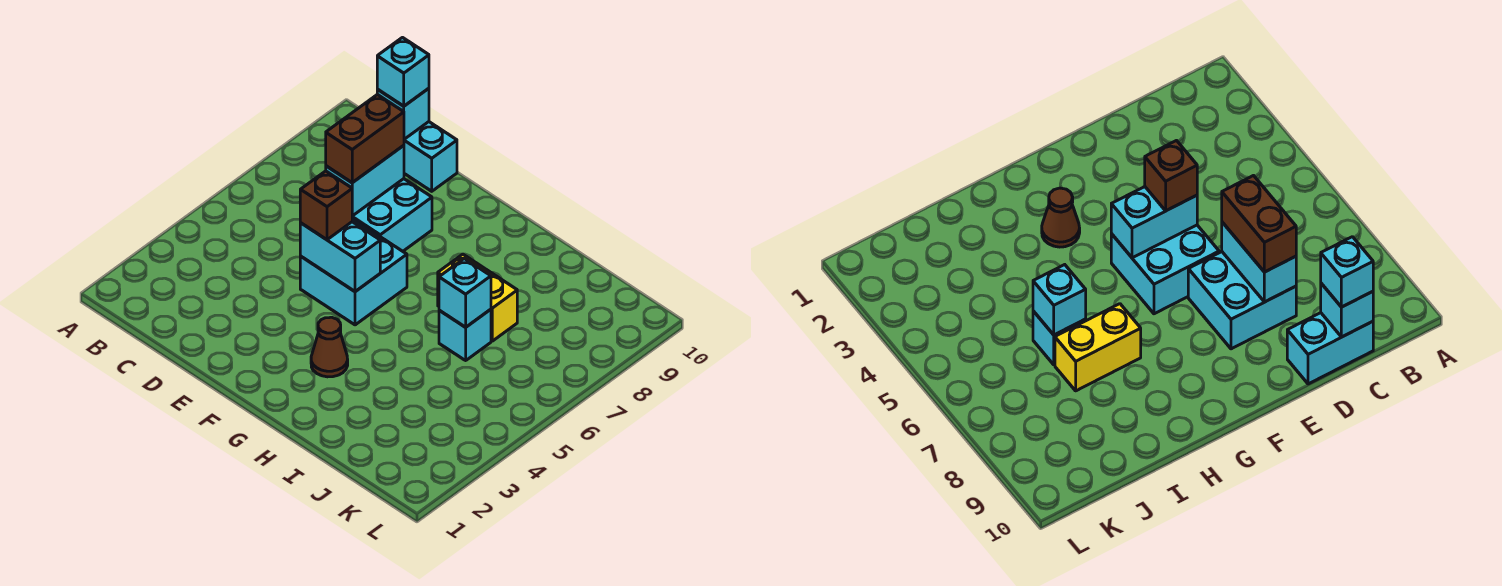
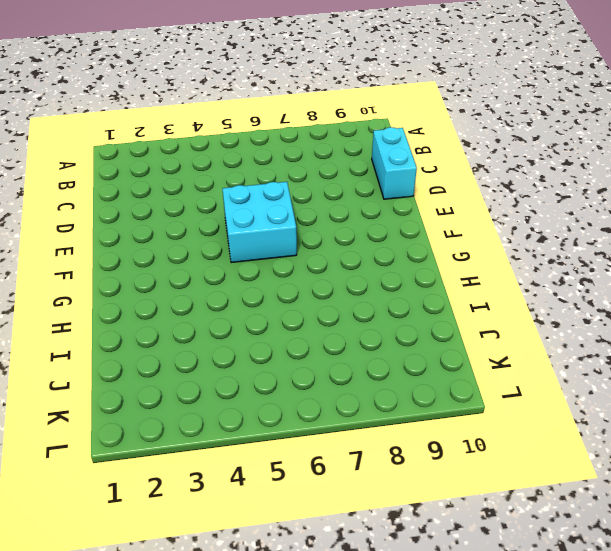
none -> cyan 2x2 brick [352,179,432,251]
none -> brown 1x1 cone [311,317,348,377]
none -> yellow 1x2 brick [438,254,517,341]

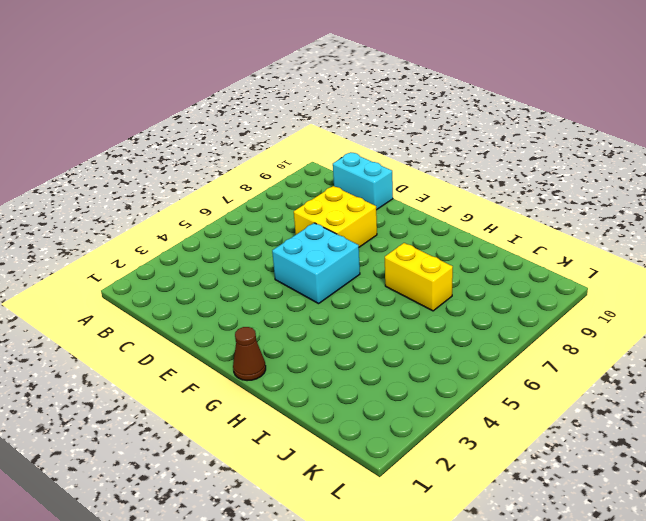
yellow 2x2 brick [294,186,377,247] -> cyan 2x2 brick [352,179,432,251]
brown 1x1 cone [233,327,266,381] -> brown 1x1 cone moved to [311,317,348,377]
none -> cyan 1x1 brick [439,309,491,360]
none -> cyan 1x1 brick [377,88,429,139]
none -> cyan 1x2 brick [326,145,404,216]

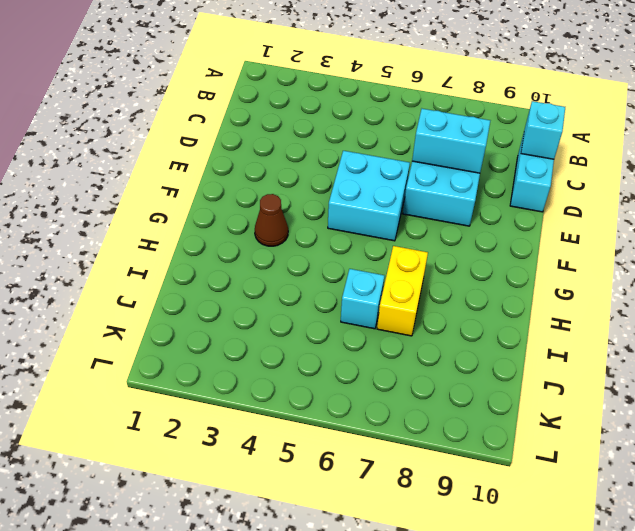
none -> cyan 1x2 brick [300,222,380,291]
none -> cyan 1x1 brick [439,258,491,327]
none -> cyan 1x1 brick [377,38,429,106]

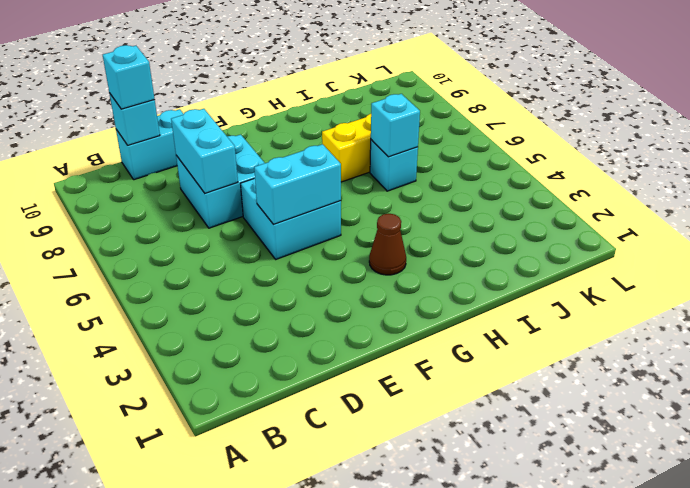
none -> brown 1x2 brick [326,94,404,183]
none -> brown 1x1 brick [300,171,352,240]

